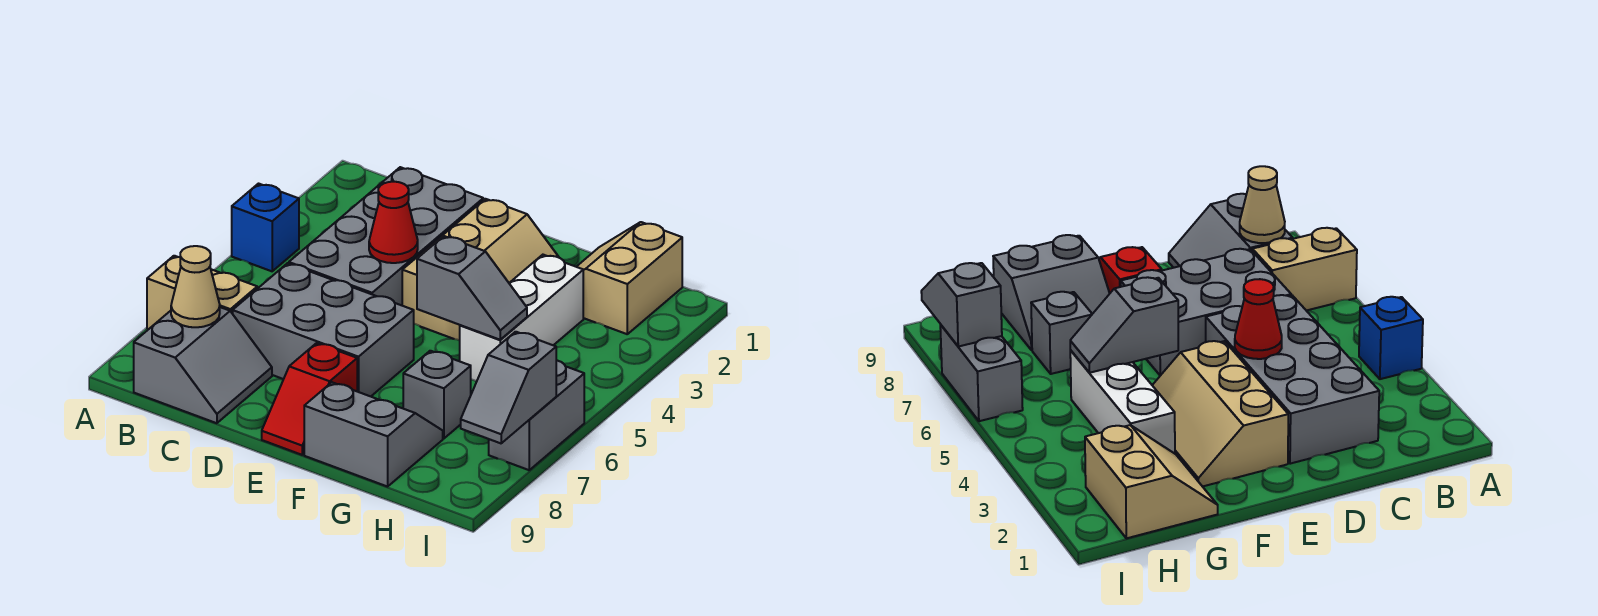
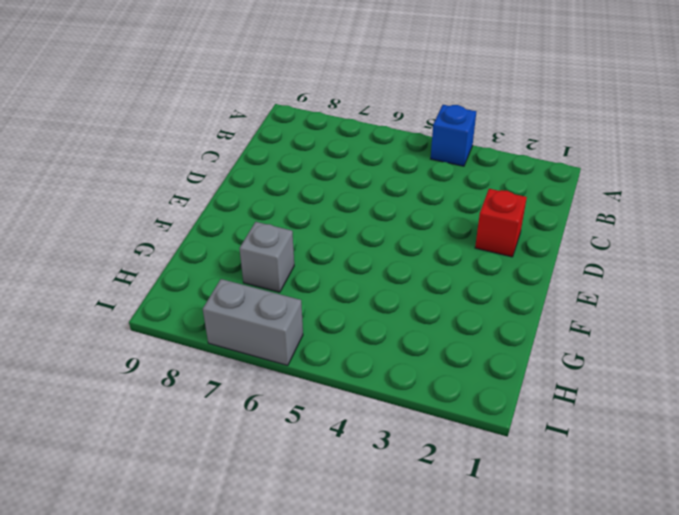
red 1x1 brick [475,189,527,257] -> grey 2x4 brick [289,167,483,305]
none -> tan 1x2 brick [147,256,257,329]
none -> grey 2x2 slope [134,307,272,423]
none -> grey 2x3 brick [233,263,414,396]

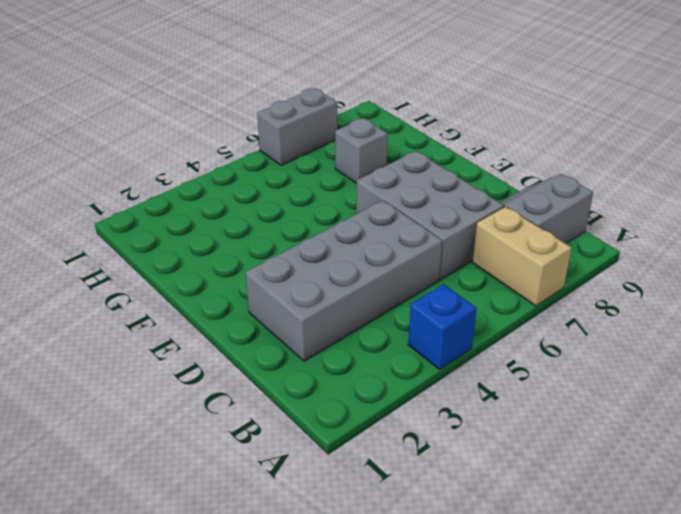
none -> tan 2x3 slope [402,199,559,340]
none -> red 1x2 slope [262,343,357,455]
none -> grey 2x2 slope [304,382,443,487]

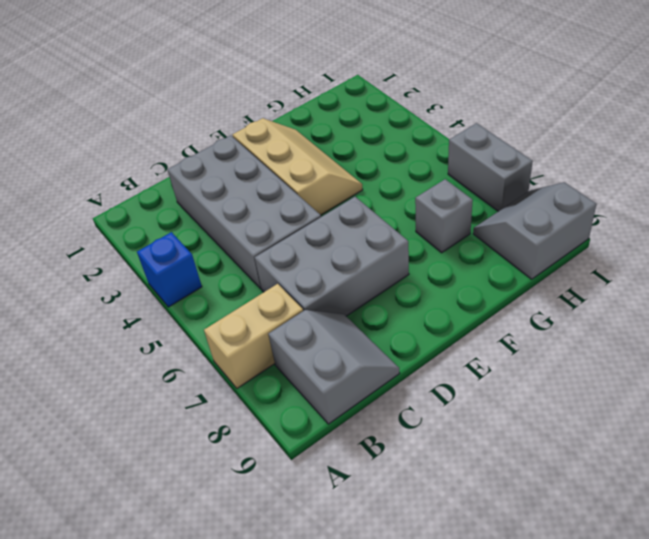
grey 2x2 slope [473,182,596,279] -> grey 2x2 slope moved to [304,382,443,487]
none -> red 1x2 slope [262,343,357,455]
none -> tan 2x2 slope [577,222,682,334]
none -> white 1x3 brick [460,255,583,382]

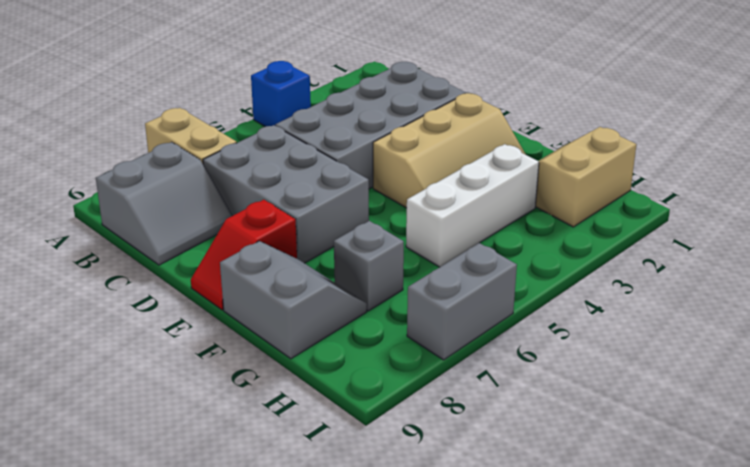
none -> tan 1x1 cone [171,246,220,327]
none -> red 1x1 cone [369,182,418,263]
none -> grey 1x2 slope [417,236,527,340]

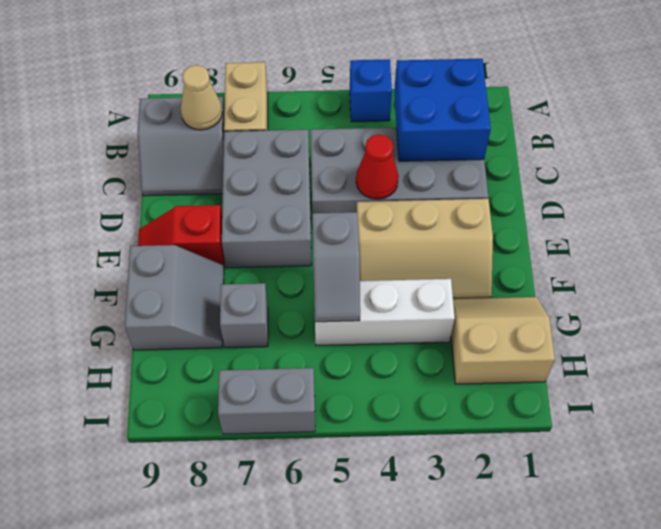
blue 2x2 brick [394,59,491,161] -> none
none -> grey 1x2 slope [461,332,556,443]

